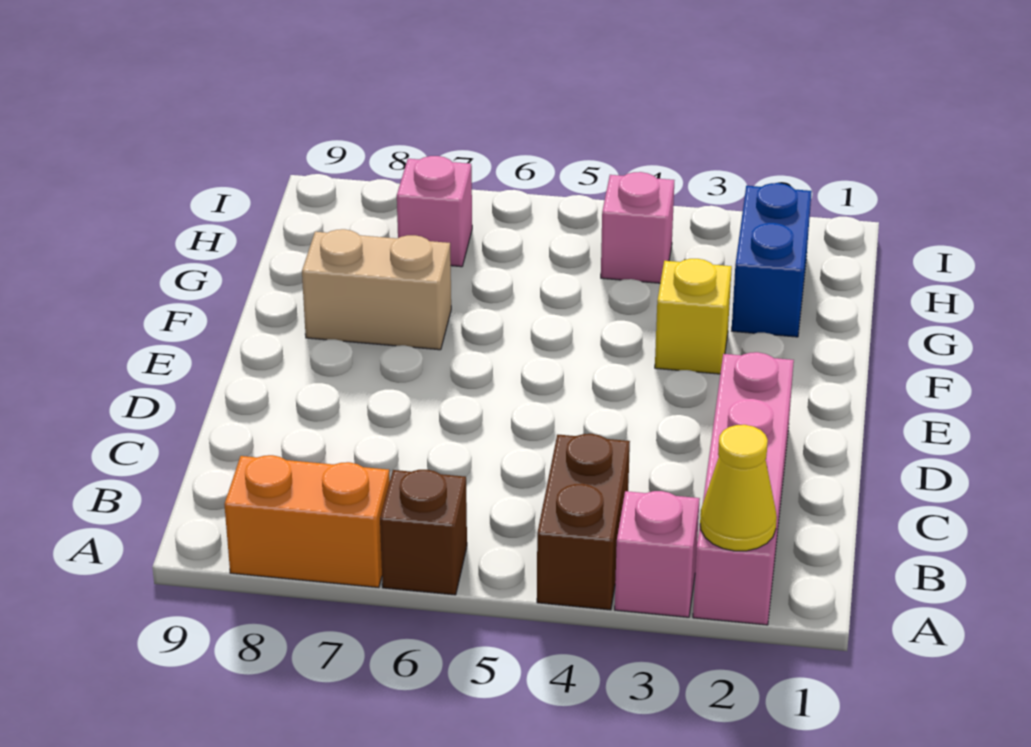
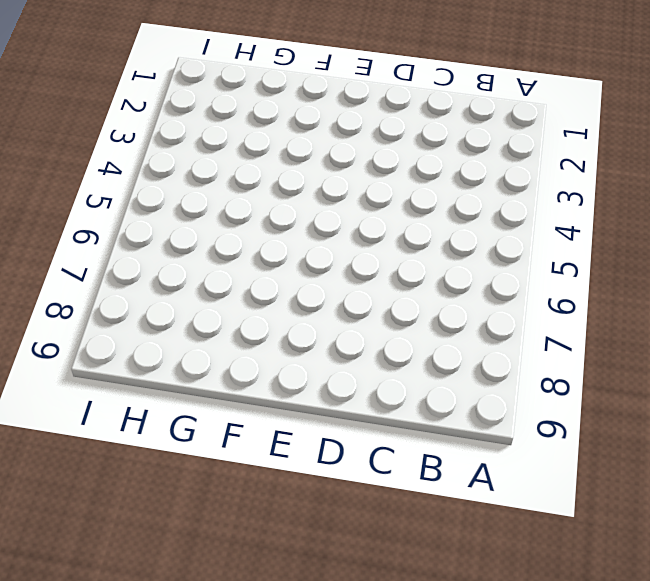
none -> pink 1x4 brick [693,352,794,625]
none -> pink 1x1 brick [615,491,700,617]

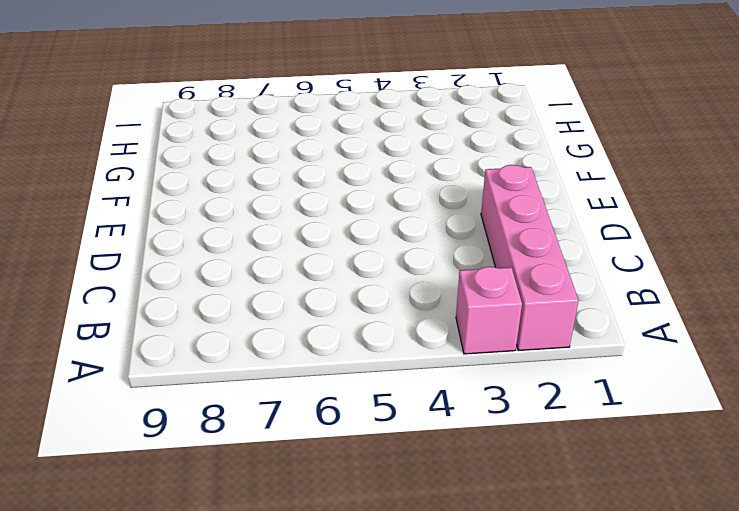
none -> brown 1x2 brick [537,434,630,610]
none -> brown 1x1 brick [380,470,467,595]

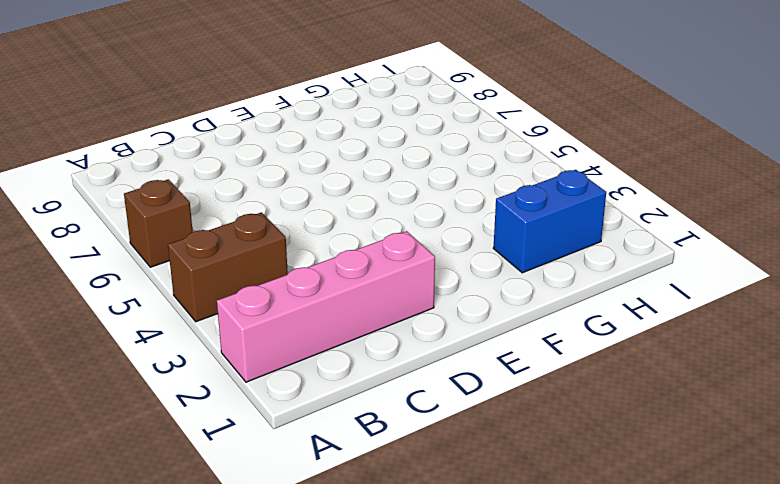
none -> pink 1x1 brick [615,491,700,617]
none -> orange 1x2 brick [224,455,390,588]

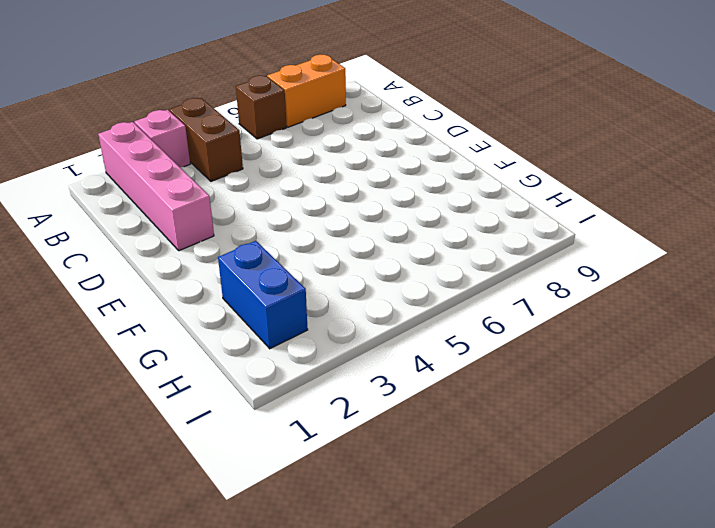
none -> yellow 1x1 brick [655,259,732,374]
none -> tan 1x2 brick [302,229,451,350]

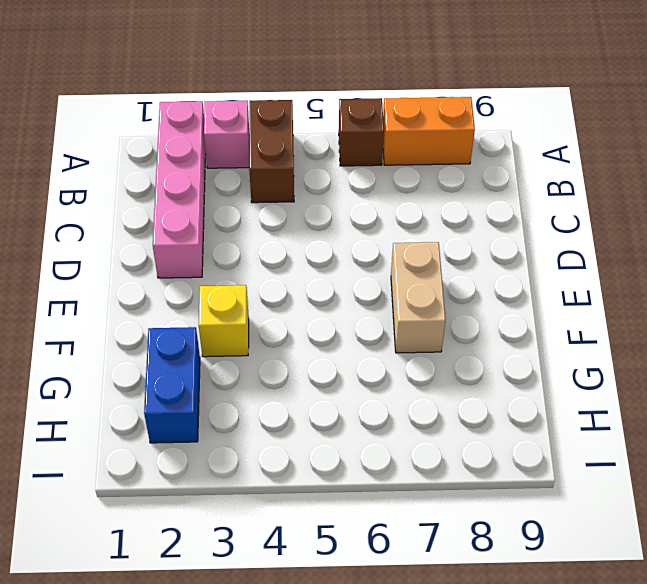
tan 1x2 brick [391,242,445,353] -> tan 1x2 brick turned to [302,229,451,350]
none -> pink 1x1 brick [601,172,674,283]
none -> pink 1x1 brick [397,156,472,267]

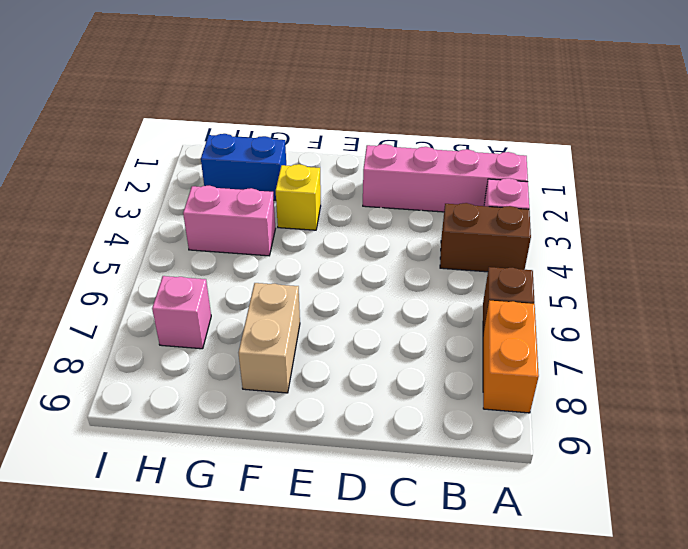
pink 1x2 brick [183,186,276,256] -> pink 1x1 brick [601,172,674,283]
none -> yellow 1x1 cone [700,425,777,551]

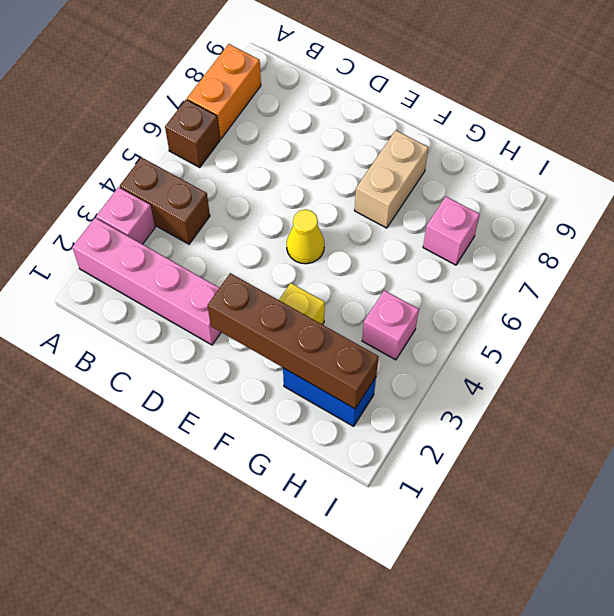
brown 1x4 brick [208,273,379,409] -> none
yellow 1x1 cone [287,210,324,264] -> yellow 1x1 cone moved to [700,425,777,551]

